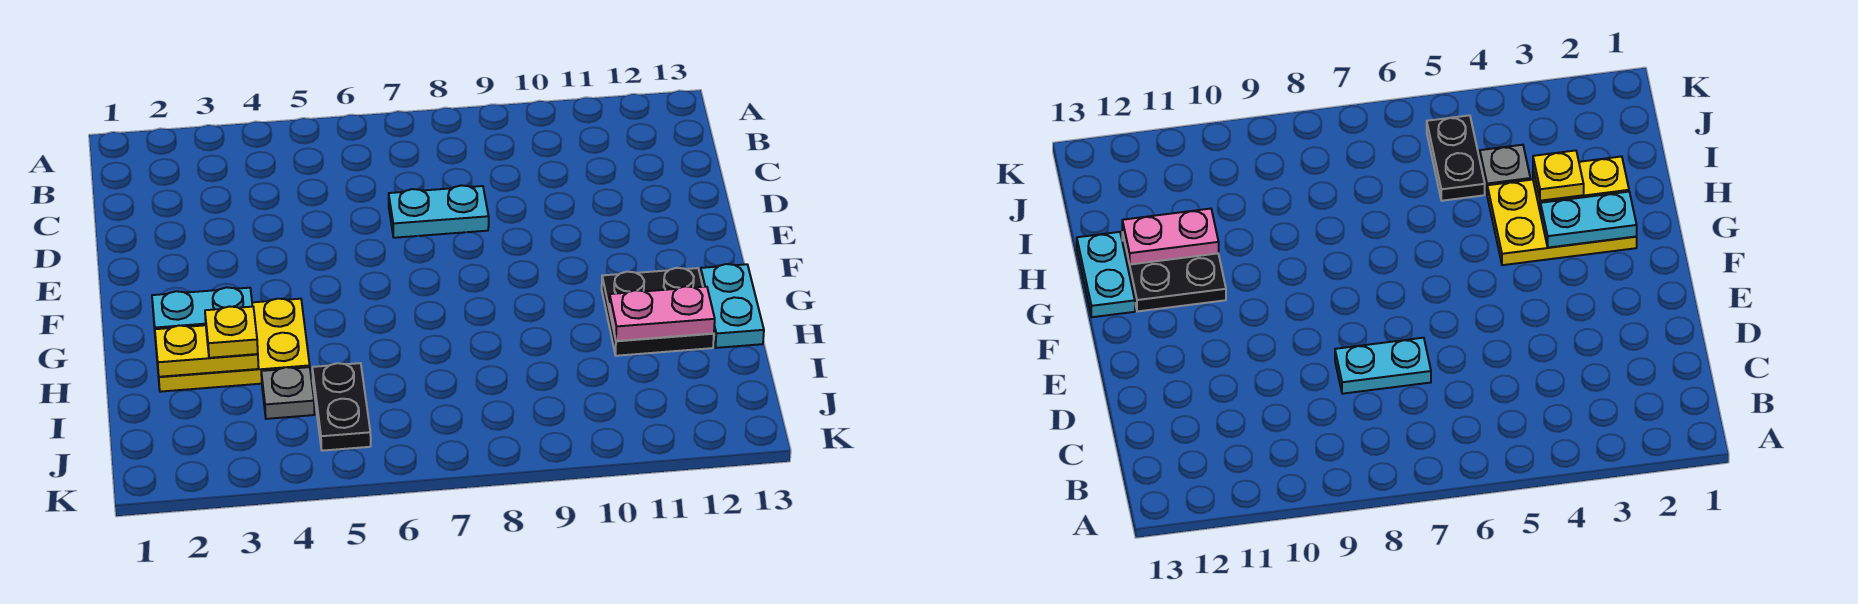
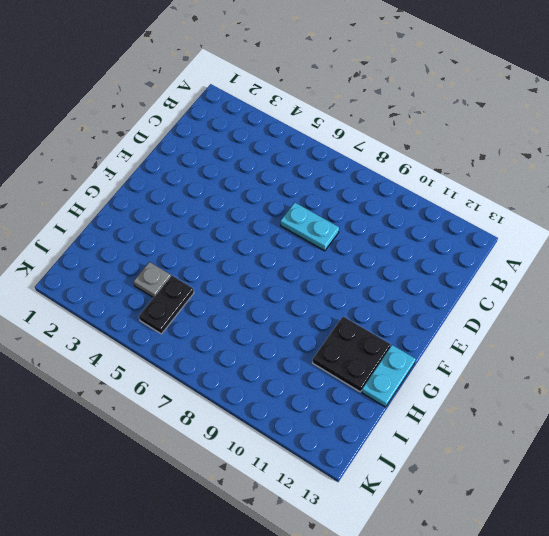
none -> yellow 2x3 plate [154,299,310,392]
none -> cyan 1x2 plate [152,287,253,329]

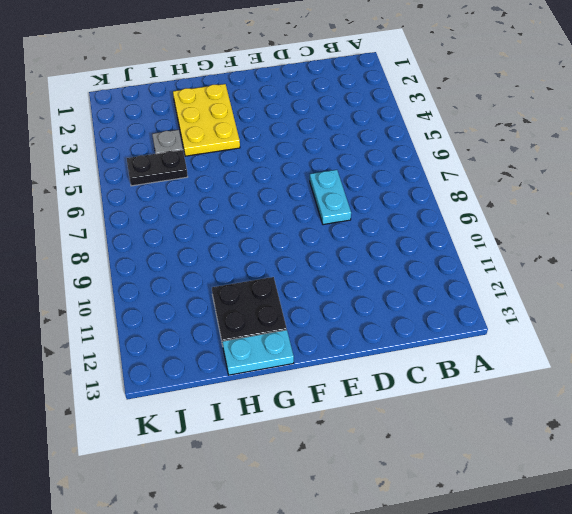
none -> cyan 1x2 plate [152,287,253,329]
none -> yellow 1x2 plate [155,325,259,377]

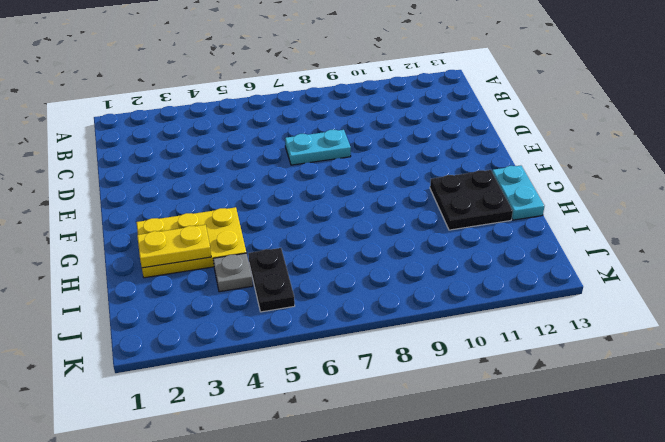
none -> cyan 1x2 plate [152,287,253,329]
none -> pink 1x2 plate [609,286,715,341]

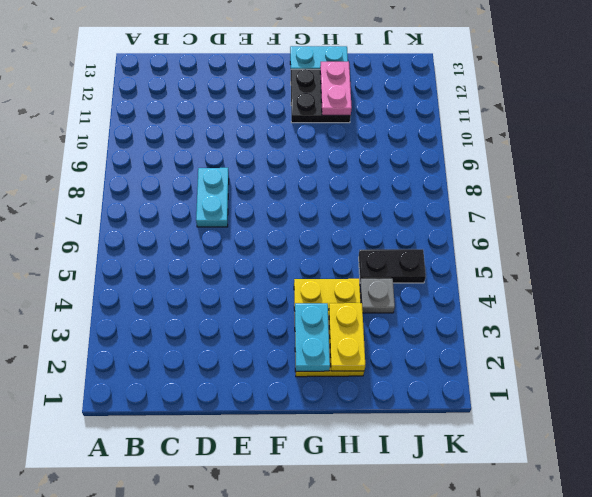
none -> yellow 1x1 plate [205,306,258,358]

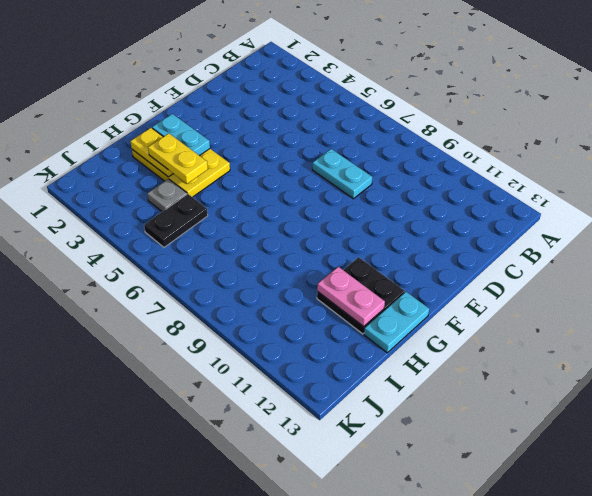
yellow 1x2 plate [148,133,208,184] -> yellow 1x1 plate [205,306,258,358]

